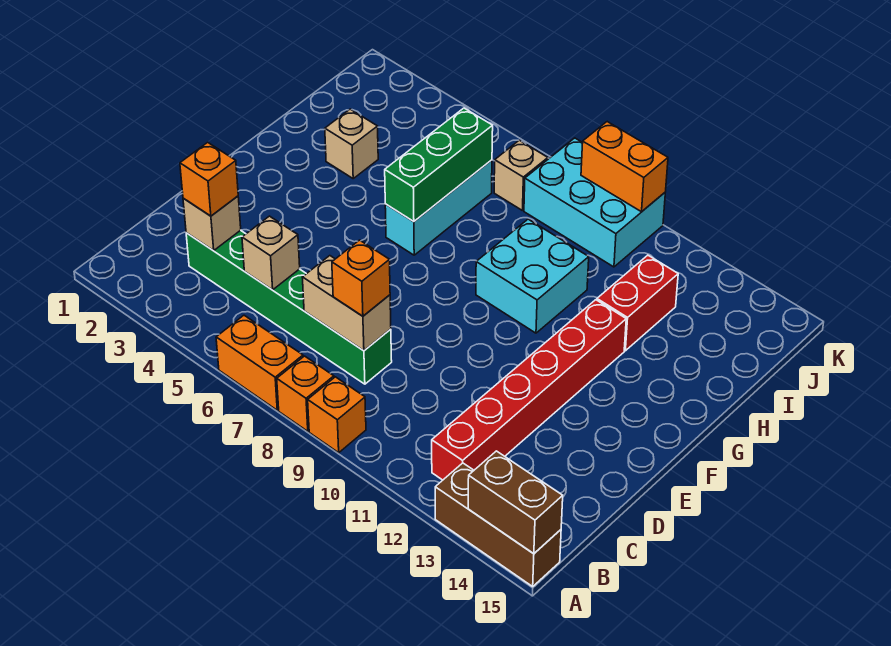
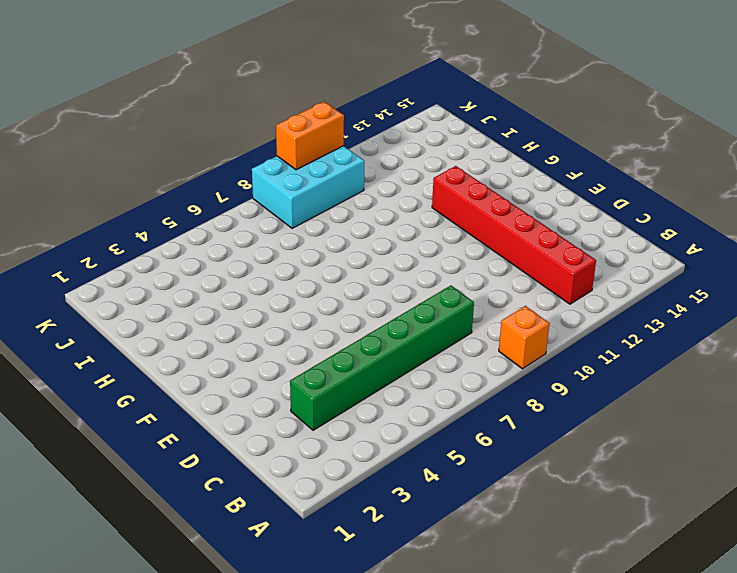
none -> orange 1x2 brick [216,315,303,410]
none -> orange 1x1 brick [277,356,334,431]
none -> brown 1x3 brick [435,463,561,586]

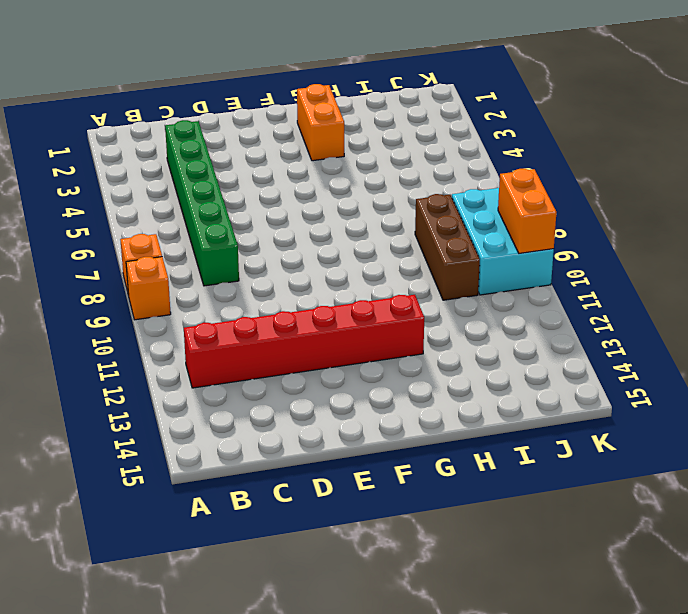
orange 1x2 brick [297,84,344,161] -> orange 1x2 brick moved to [216,315,303,410]
brown 1x3 brick [415,194,480,300] -> brown 1x3 brick moved to [435,463,561,586]
none -> cyan 1x3 brick [385,160,492,255]
none -> cyan 2x2 brick [476,219,589,333]
none -> tan 1x1 brick [325,109,378,178]

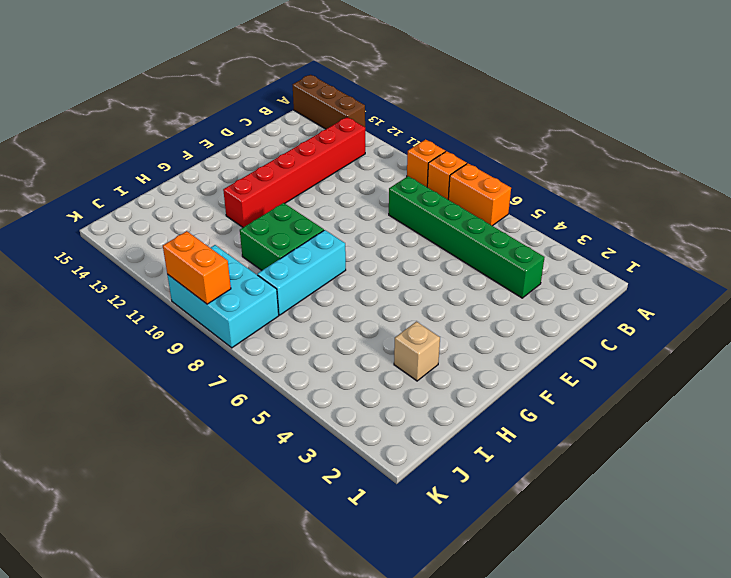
cyan 1x3 brick [257,230,346,315] -> cyan 1x3 brick moved to [385,160,492,255]
green 2x2 brick [240,203,324,270] -> cyan 2x2 brick [476,219,589,333]
none -> red 1x2 brick [597,255,678,351]
none -> tan 1x1 brick [494,140,548,211]
none -> brown 1x2 brick [468,451,563,554]

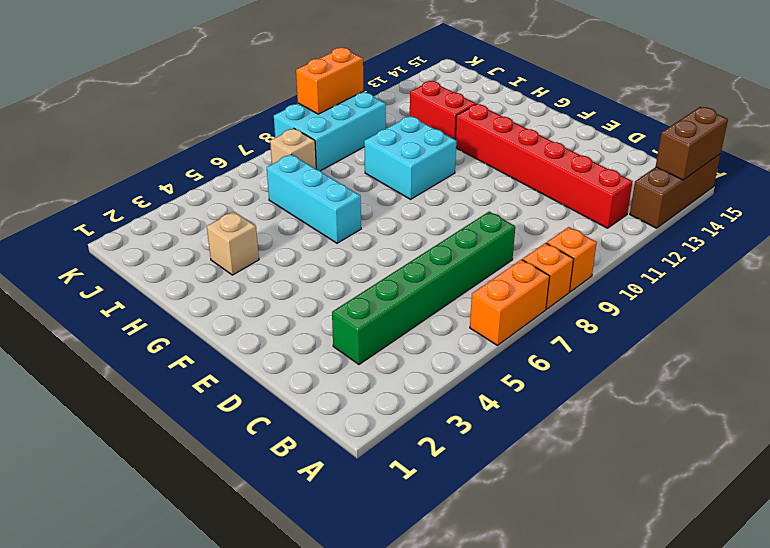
none -> tan 1x1 brick [183,196,241,251]
none -> tan 1x1 brick [242,216,300,290]
none -> tan 1x2 brick [302,256,391,351]

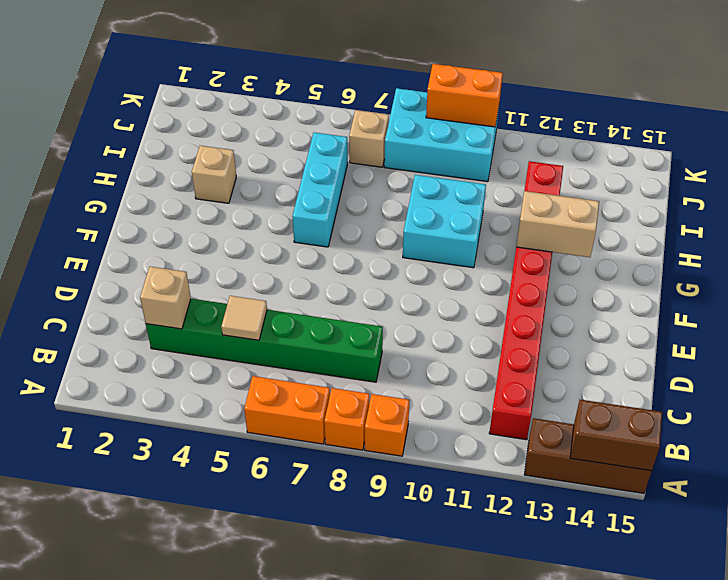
tan 1x1 tile [221,296,267,340] -> tan 1x1 brick [242,216,300,290]
tan 1x2 brick [516,191,599,257] -> tan 1x2 brick moved to [302,256,391,351]
none -> green 1x3 brick [385,108,493,222]
none -> orange 1x1 brick [180,142,238,216]
none -> orange 1x1 brick [332,240,390,316]

